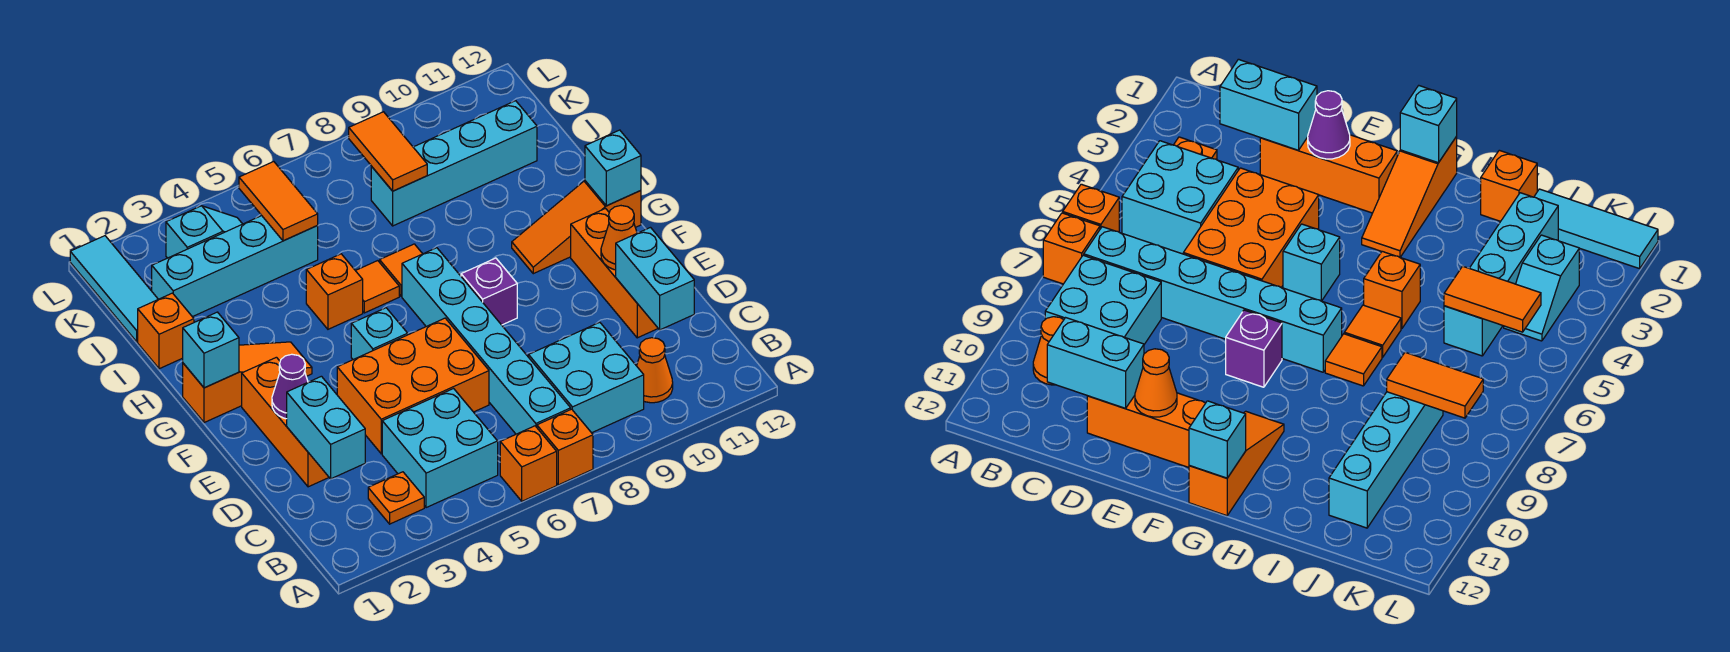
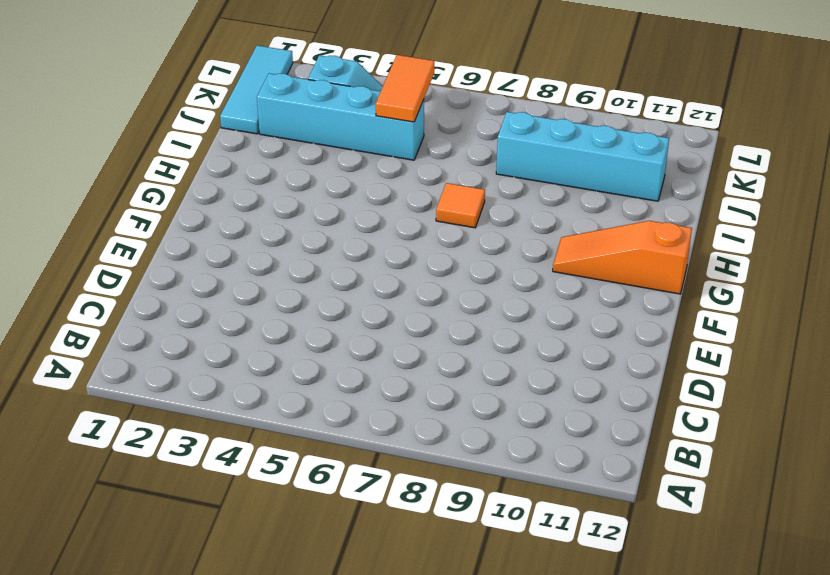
none -> orange 1x1 brick [500,426,557,501]
none -> orange 1x1 brick [537,409,593,485]
none -> orange 1x1 plate [368,472,424,524]
none -> cyan 2x2 brick [382,389,498,508]

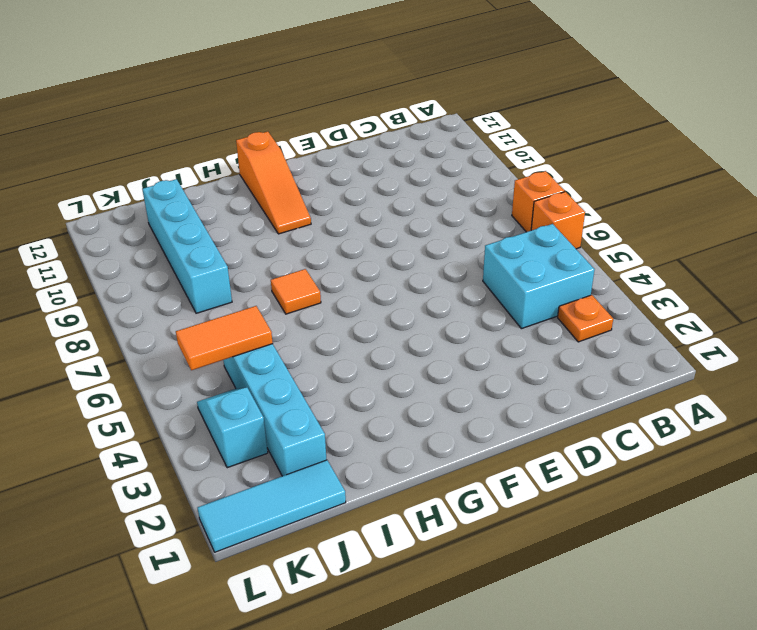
none -> cyan 1x6 brick [402,248,571,434]
none -> cyan 2x2 brick [529,322,644,433]
none -> orange 1x1 cone [637,338,673,403]
none -> orange 1x3 brick [242,357,329,487]

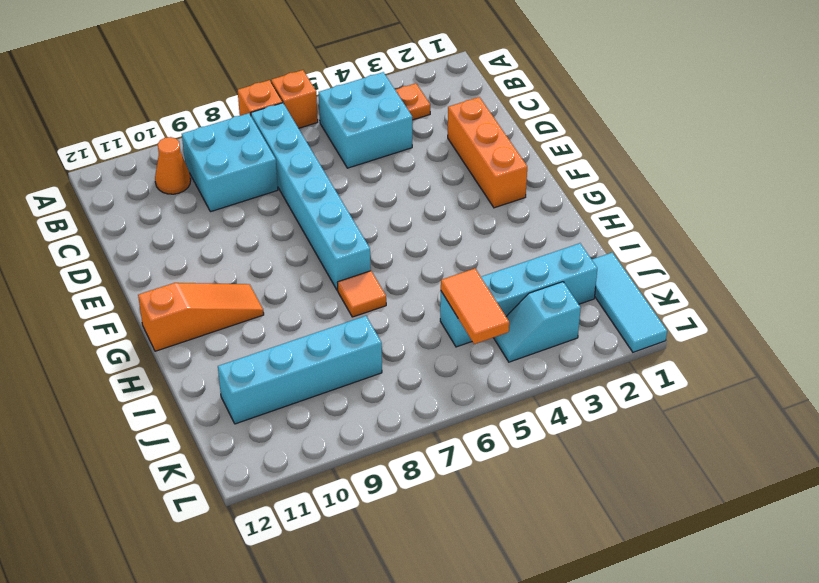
none -> orange 2x3 brick [337,318,489,454]
none -> orange 1x3 brick [571,209,658,338]
none -> cyan 1x1 brick [351,308,408,360]
none -> purple 1x1 brick [461,258,517,325]

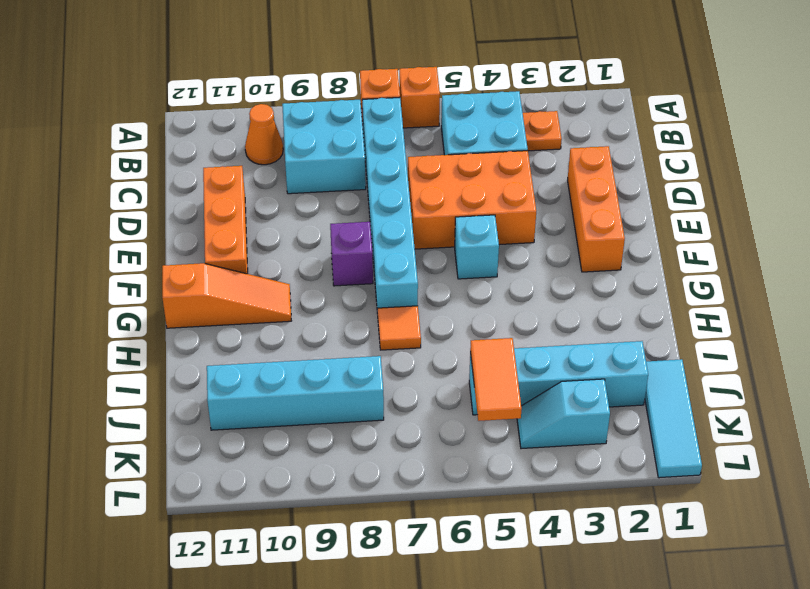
none -> orange 1x3 slope [183,342,312,423]
none -> orange 1x1 brick [306,254,363,329]
none -> orange 1x1 tile [356,261,399,313]
none -> orange 1x1 brick [138,293,194,369]

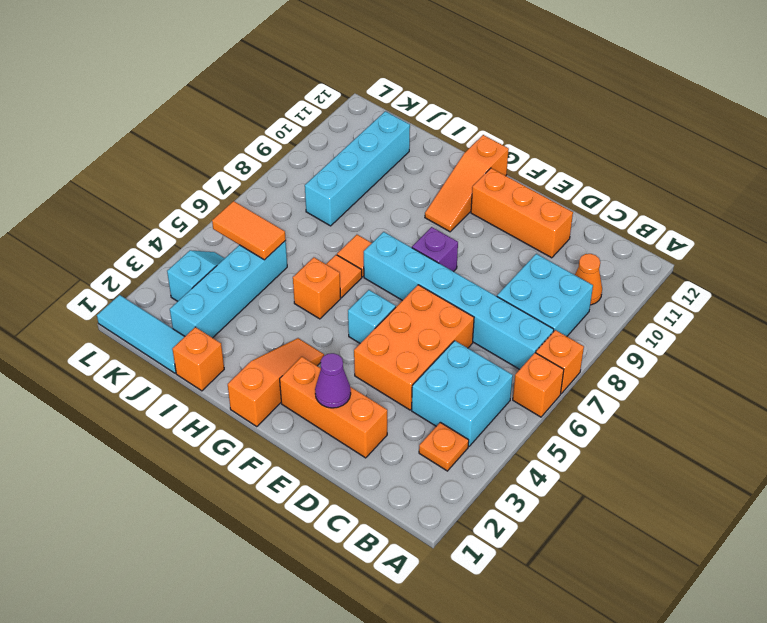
none -> cyan 1x2 brick [287,376,365,479]
none -> cyan 1x2 brick [616,228,694,330]
none -> orange 1x1 cone [601,206,637,270]
none -> cyan 1x1 brick [183,312,239,388]

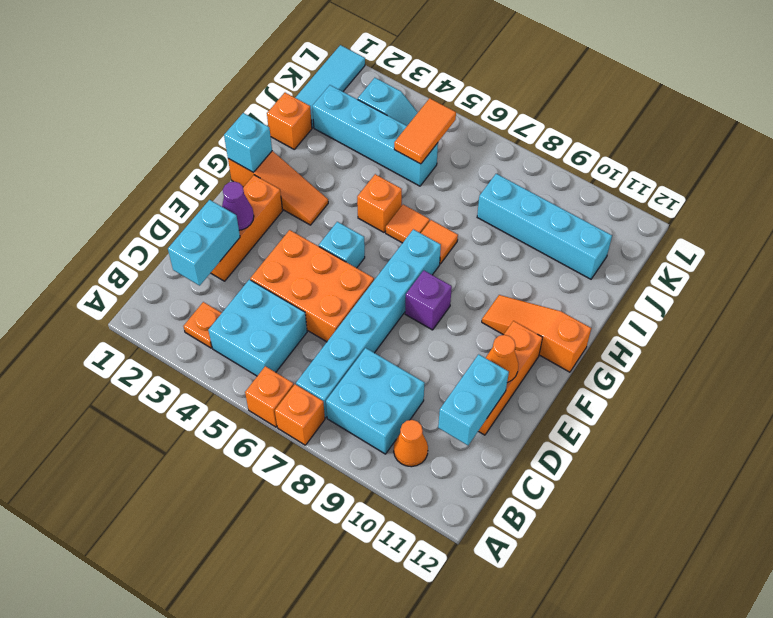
none -> cyan 1x1 brick [585,130,641,206]
none -> orange 1x2 tile [349,112,427,191]

